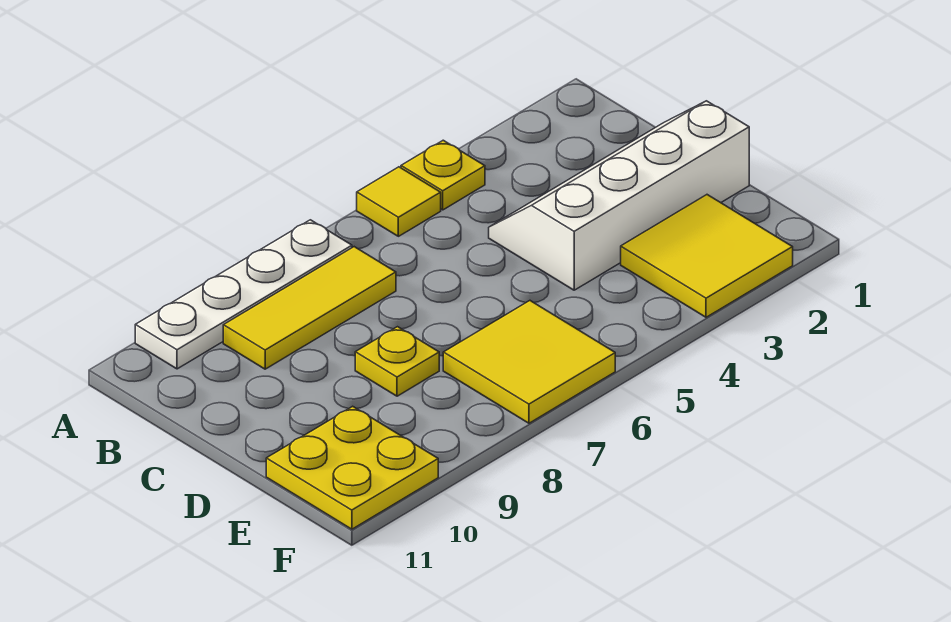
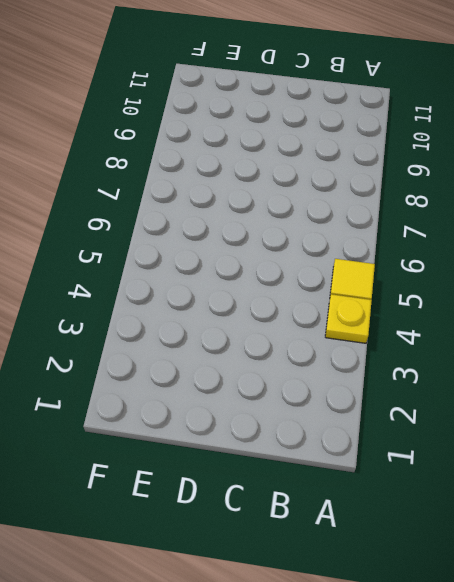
none -> white 1x4 plate [135,220,352,369]
none -> yellow 1x3 tile [223,247,396,369]

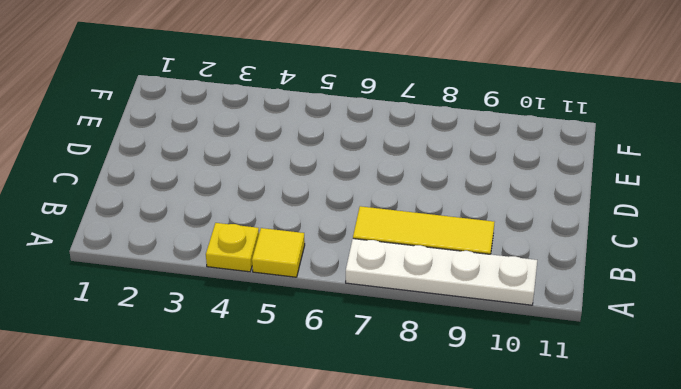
none -> white 2x4 slope [489,101,749,290]
none -> yellow 1x1 plate [355,327,439,396]

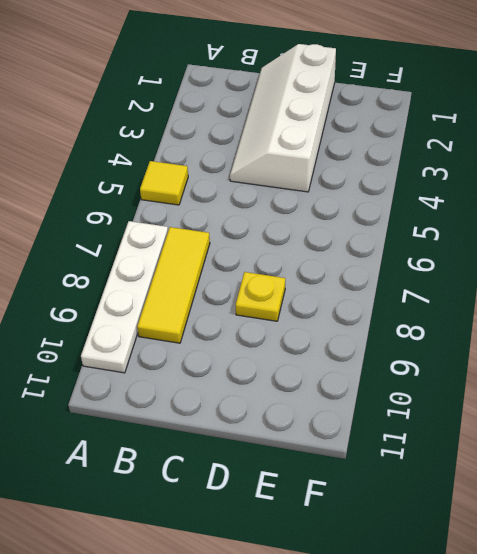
none -> yellow 1x1 plate [401,140,485,210]
none -> yellow 2x2 tile [621,195,793,317]

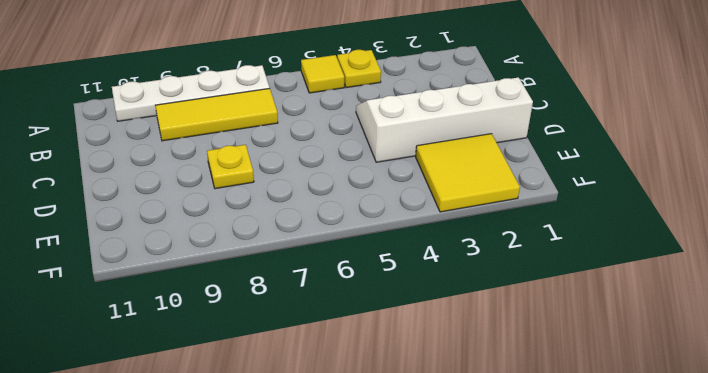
none -> yellow 2x2 tile [443,301,615,423]
none -> yellow 2x2 plate [266,406,438,529]

